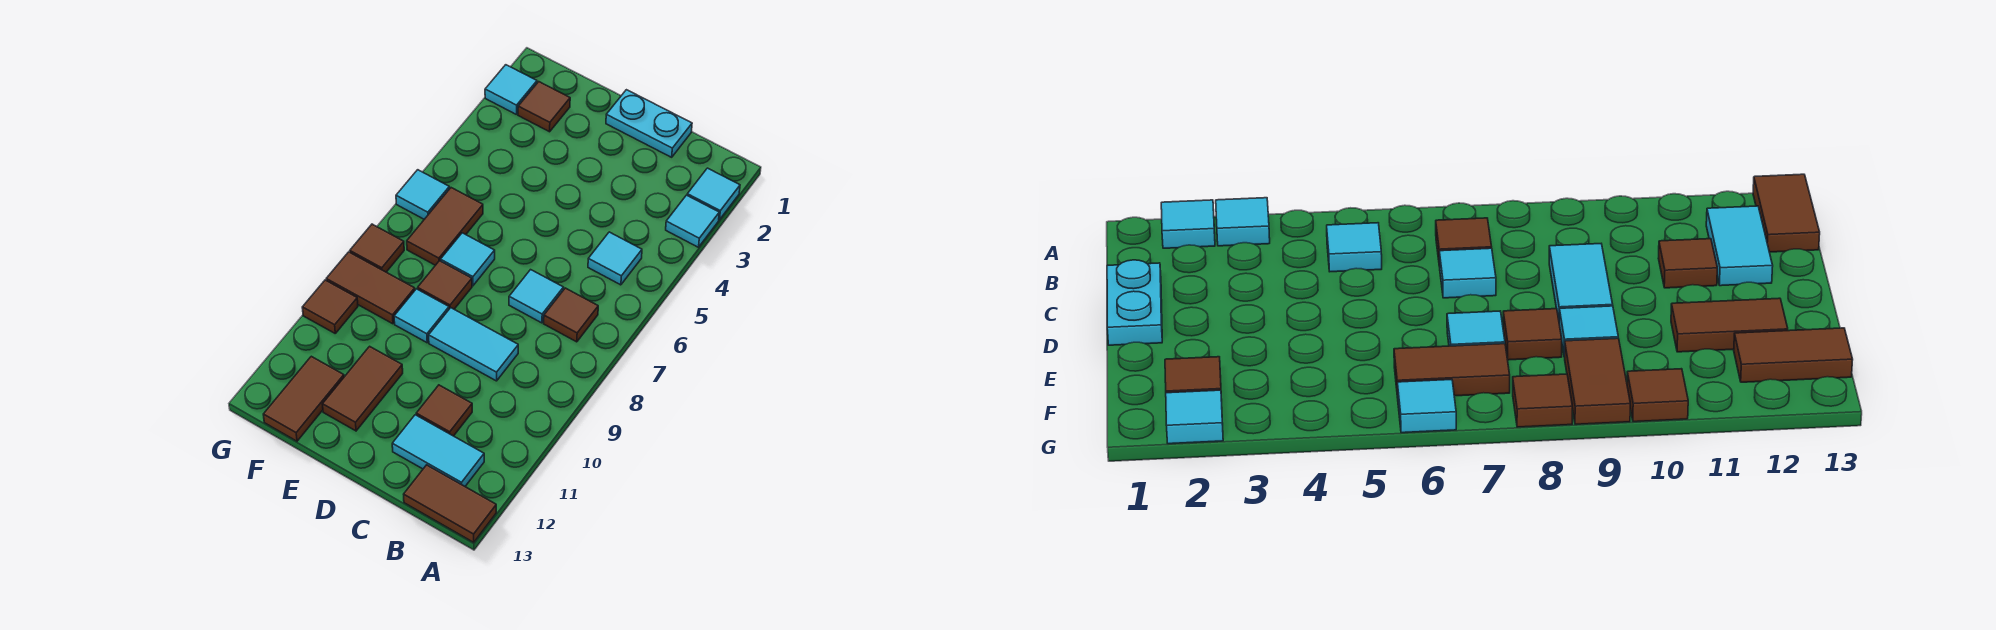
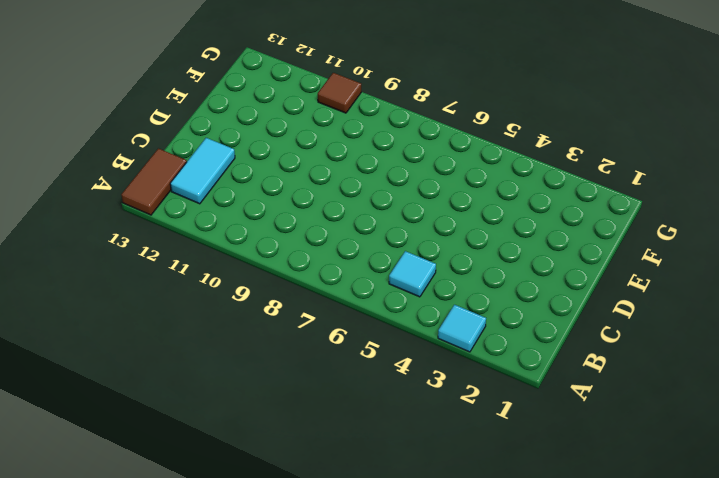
none -> cyan 1x1 tile [687,168,740,220]
none -> brown 1x1 tile [544,288,598,342]
none -> cyan 1x2 plate [606,90,692,157]

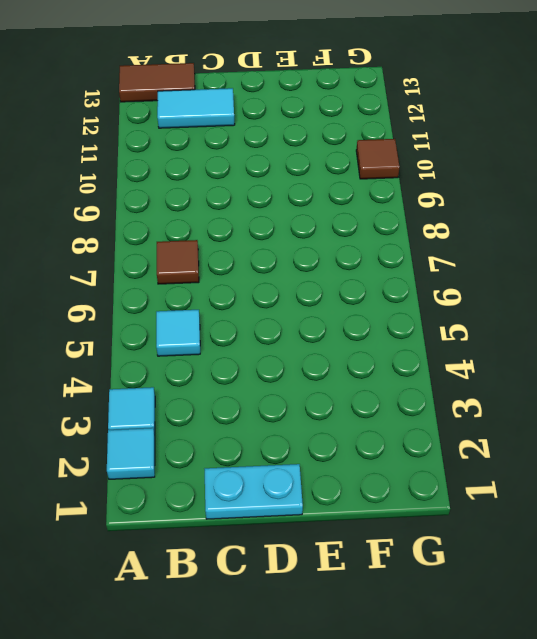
none -> cyan 1x1 tile [509,270,564,323]
none -> cyan 1x2 tile [429,308,518,381]
none -> brown 1x1 tile [416,385,472,436]

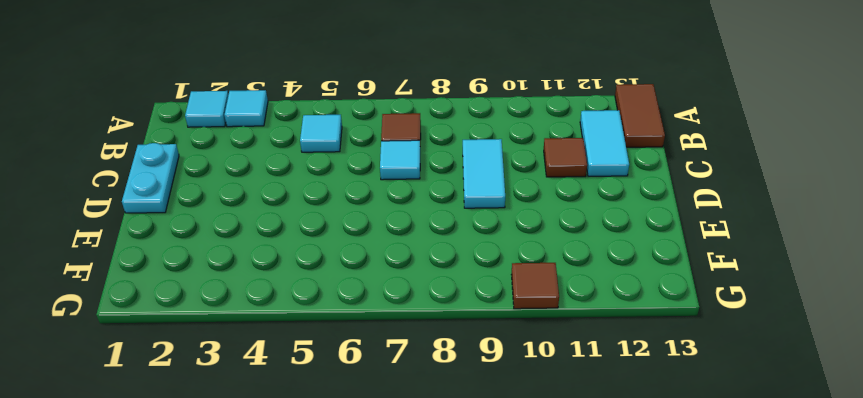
none -> cyan 1x1 tile [441,233,495,286]
none -> brown 1x1 tile [418,261,472,309]
none -> cyan 1x1 tile [394,289,449,343]

